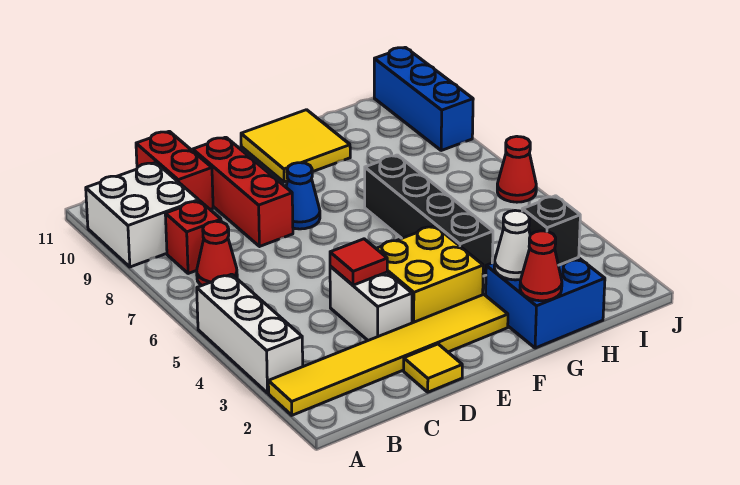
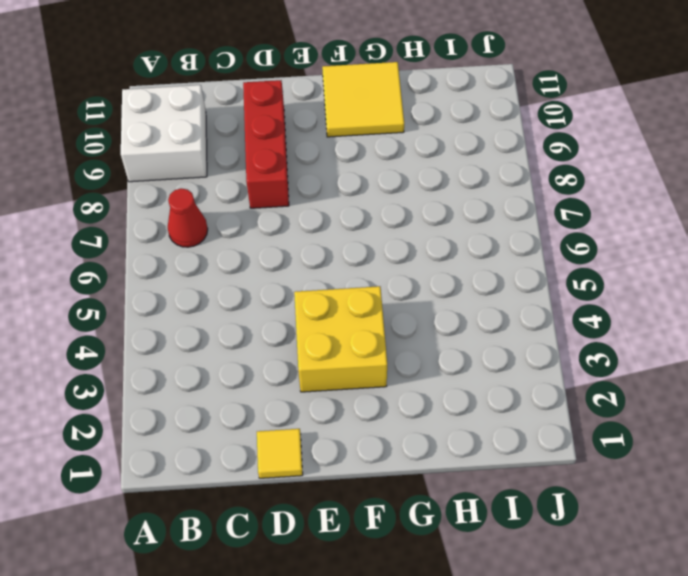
none -> yellow 1x6 tile [268,295,508,415]
none -> white 1x3 brick [197,274,303,393]
none -> red 1x1 brick [165,201,221,274]

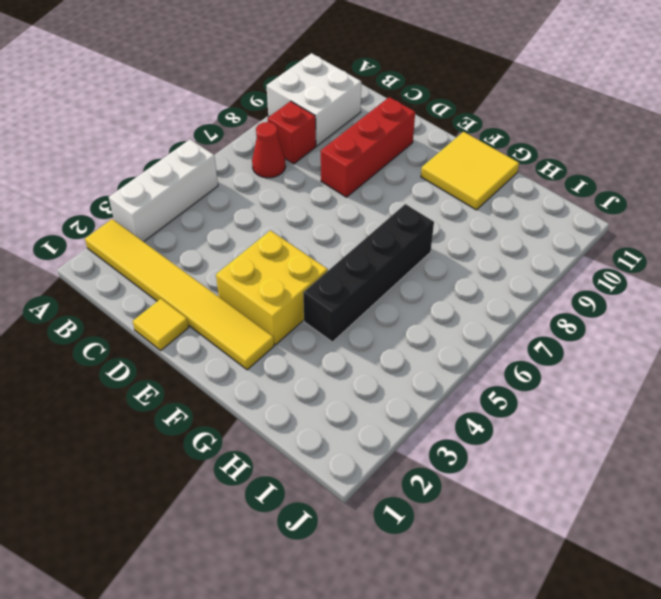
none -> red 1x2 brick [136,131,213,210]
none -> white 1x2 brick [330,266,412,340]
none -> blue 1x1 cone [286,163,320,229]

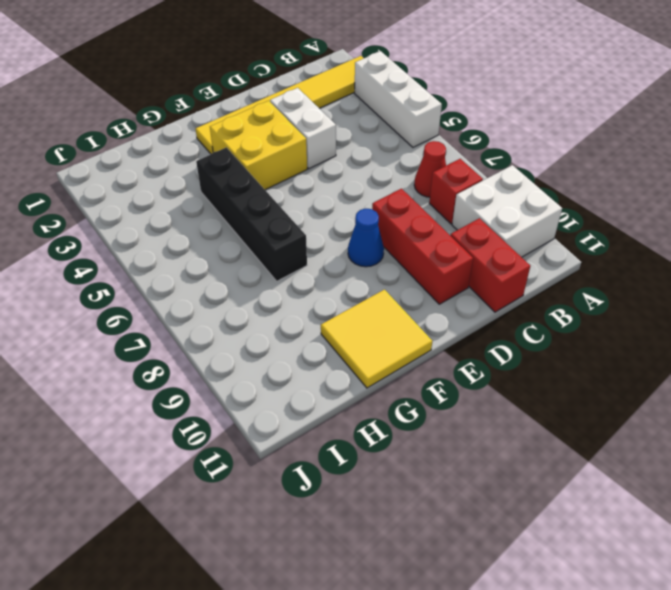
none -> yellow 1x1 tile [404,344,462,392]
none -> blue 2x2 brick [486,258,605,348]
none -> red 1x1 cone [497,136,536,202]

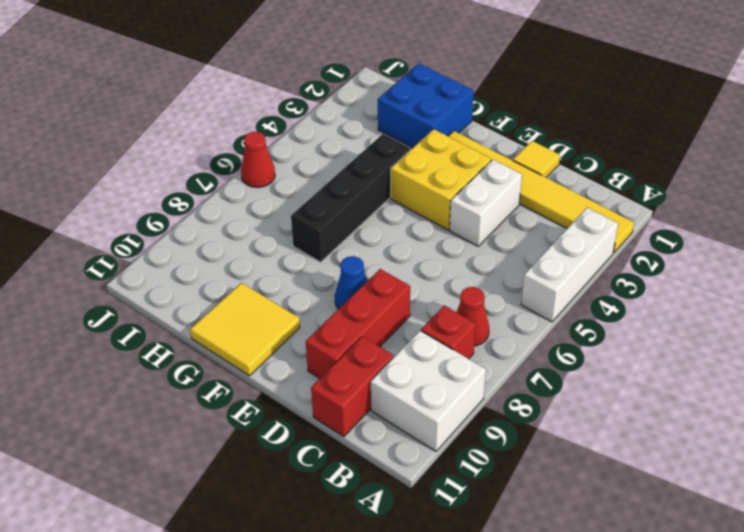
none -> blue 1x3 brick [374,47,473,150]
none -> red 1x1 tile [330,239,387,285]
none -> red 1x1 cone [520,231,562,301]

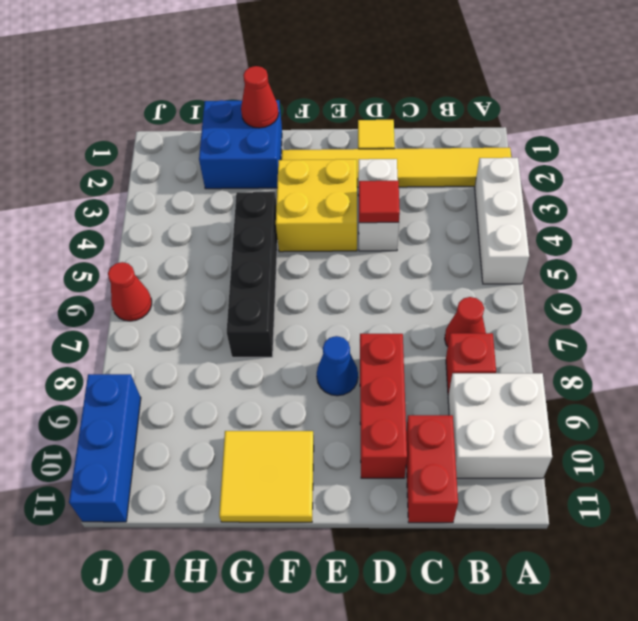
none -> white 1x1 cone [494,210,530,280]
none -> black 1x1 brick [522,196,580,265]

